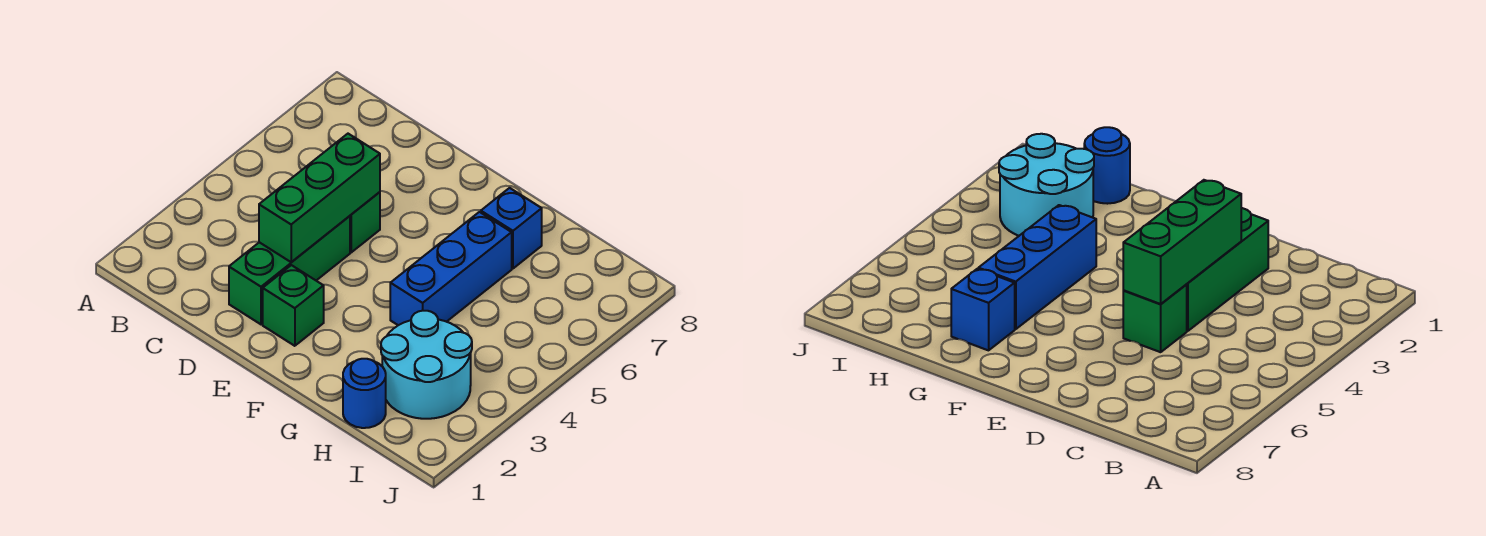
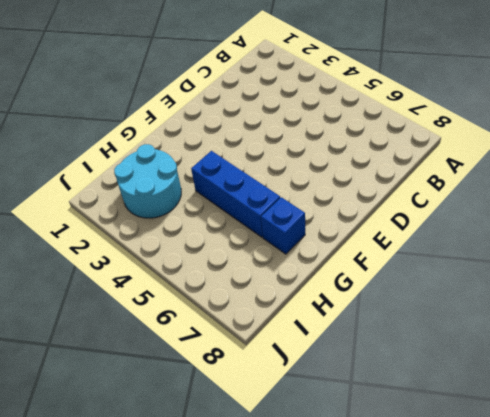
none -> green 1x3 brick [229,216,350,324]
none -> green 1x1 brick [350,192,380,252]

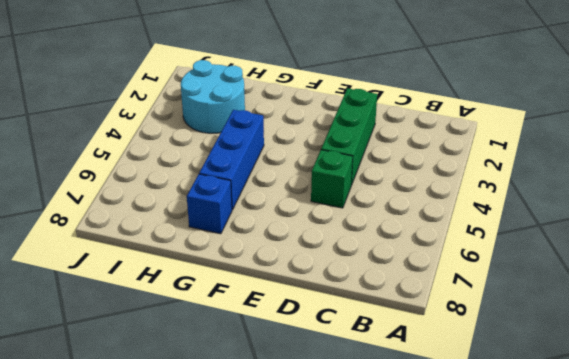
none -> green 1x1 brick [263,265,324,346]
none -> blue 1x1 round brick [343,359,386,428]

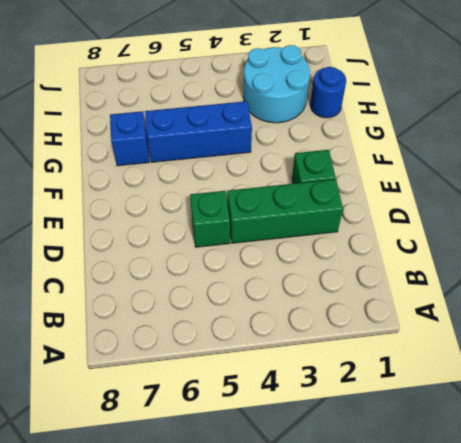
none -> green 1x3 brick [259,134,380,262]

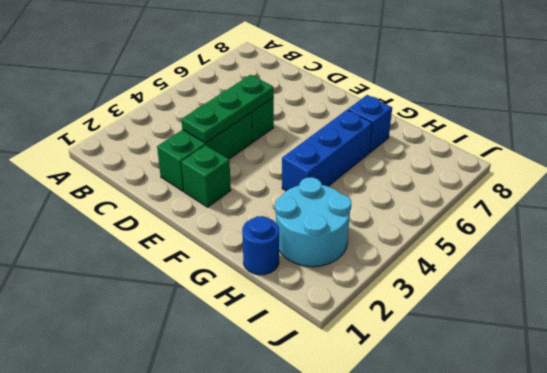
green 1x3 plate [181,75,274,143] -> green 1x3 brick [259,134,380,262]

